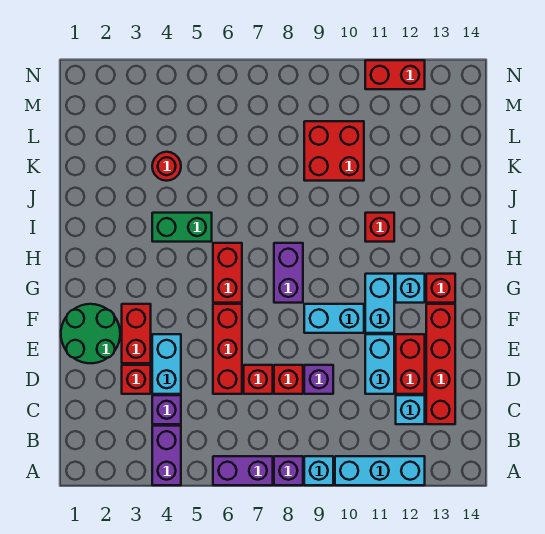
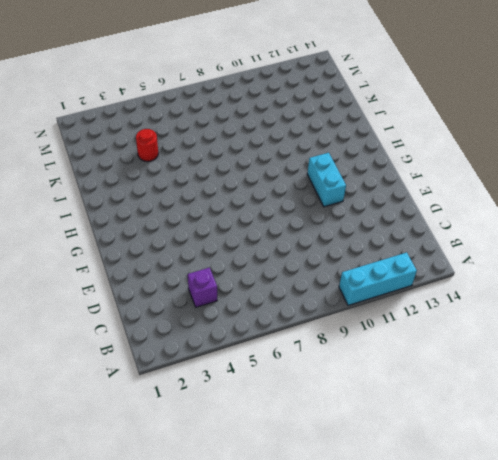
none -> purple 1x2 brick [152,426,181,485]
none -> purple 1x2 brick [213,456,273,485]
none -> purple 1x1 brick [274,456,303,485]

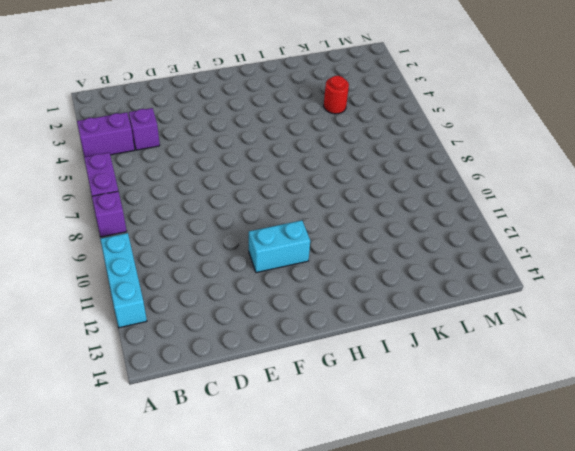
none -> cyan 1x1 brick [304,456,333,485]
none -> cyan 1x1 brick [396,395,425,424]
none -> red 1x4 brick [426,304,455,424]

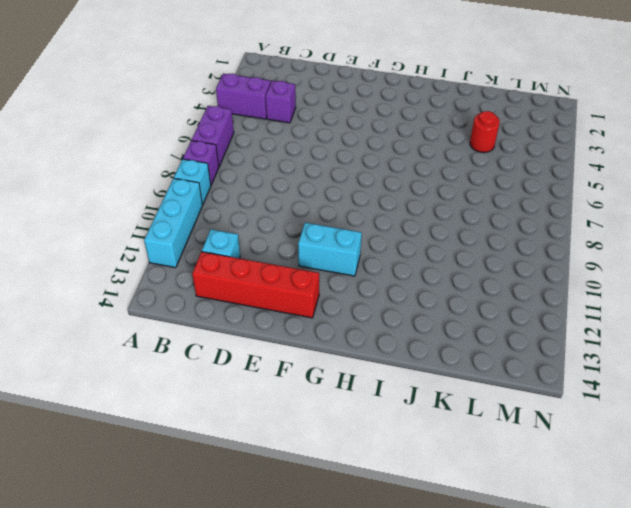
none -> red 1x1 brick [122,365,151,394]
none -> cyan 1x2 brick [152,334,181,394]
none -> red 1x3 brick [213,304,242,394]

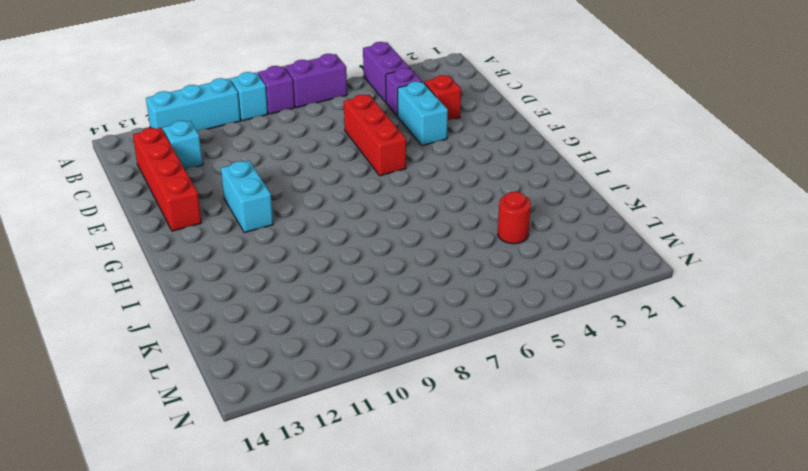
none -> red 1x1 brick [244,365,273,394]
none -> red 1x1 brick [274,365,303,394]
none -> purple 1x1 brick [304,365,333,394]

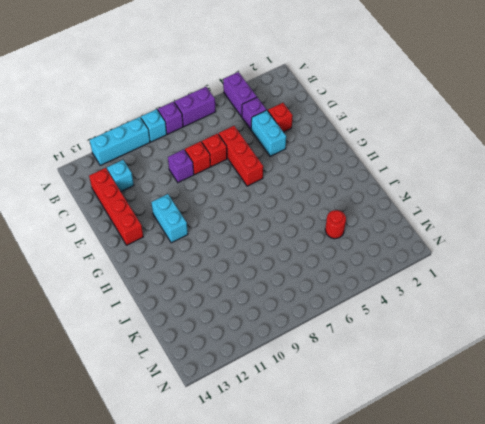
none -> cyan 1x2 brick [365,334,394,394]
none -> red 1x2 brick [396,334,425,394]
none -> green 2x2 round brick [61,304,120,363]

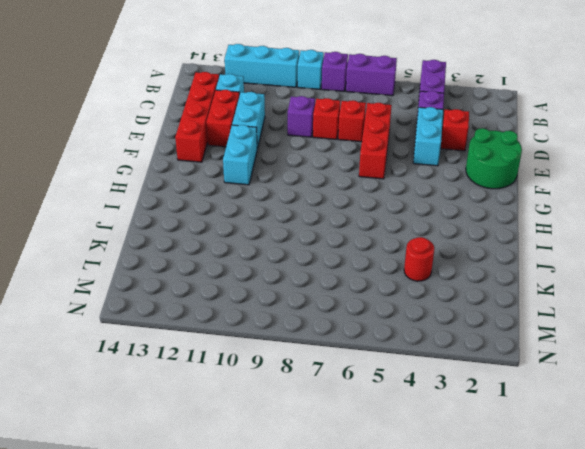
none -> red 1x2 brick [122,304,151,363]
none -> cyan 1x2 brick [304,304,364,333]
none -> red 1x2 brick [213,243,242,303]

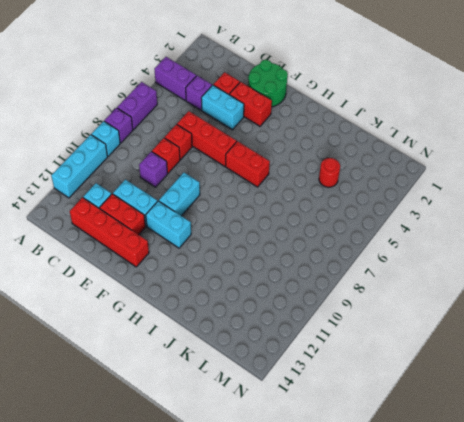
none -> purple 1x2 brick [274,243,303,303]
none -> cyan 1x1 brick [396,274,425,303]
none -> red 1x1 brick [426,274,455,303]

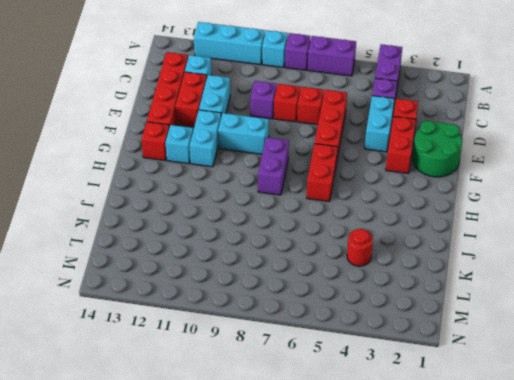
none -> green 1x2 brick [152,213,212,242]
none -> red 1x1 brick [365,213,394,242]
none -> red 2x2 brick [304,121,364,181]

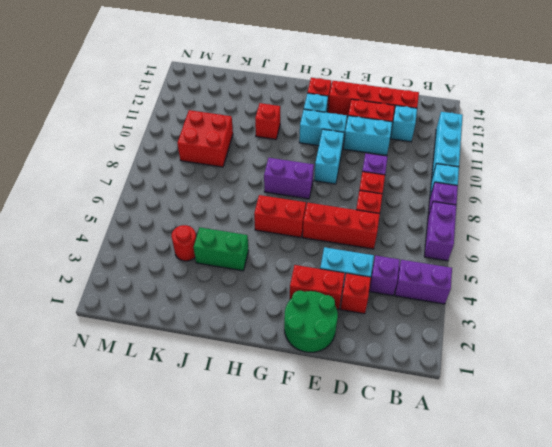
green 1x2 brick [194,227,249,271] -> green 1x2 brick turned to [152,213,212,242]
none -> red 1x2 brick [365,60,425,89]

